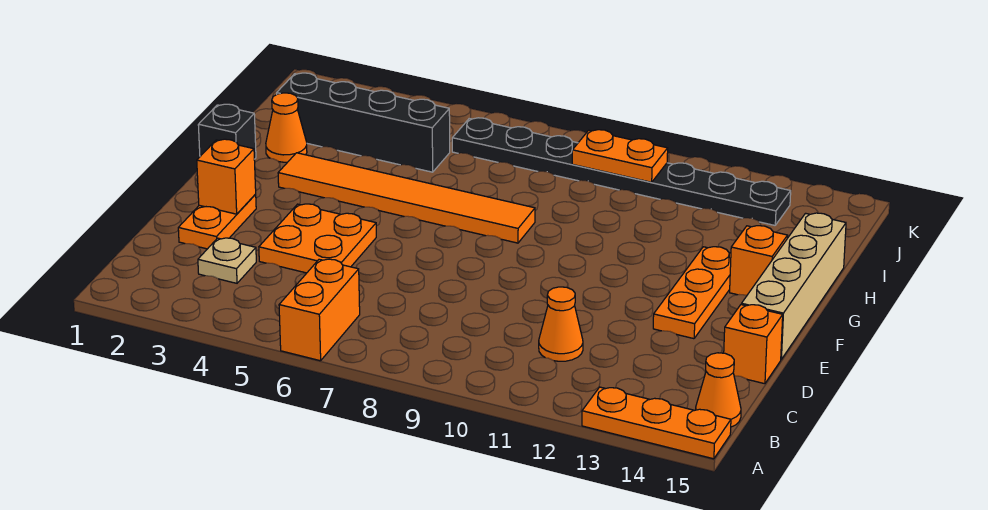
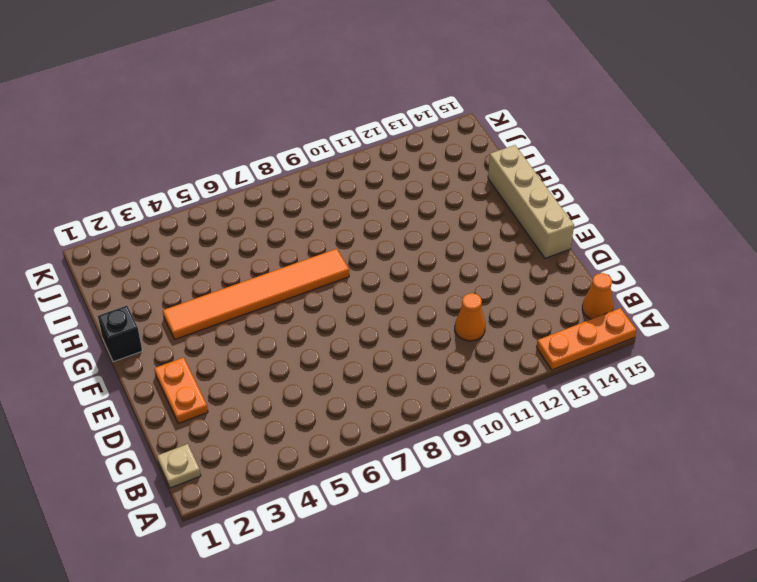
tan 1x1 plate [157,444,201,488] -> tan 1x1 plate moved to [198,238,256,283]
none -> orange 1x2 brick [279,259,360,361]
none -> orange 2x2 plate [259,204,376,273]
none -> orange 1x1 brick [724,305,783,384]

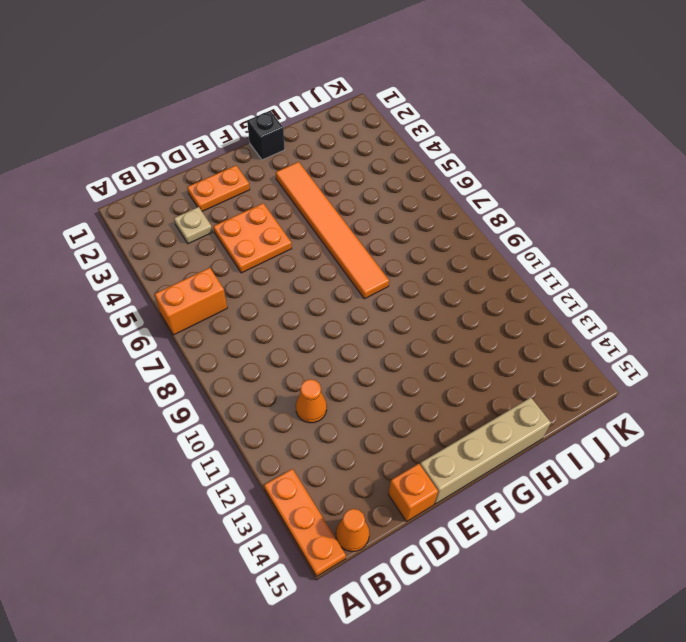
none -> orange 1x3 plate [653,247,731,339]
none -> orange 1x1 brick [730,226,787,295]
none -> orange 1x1 cone [266,93,307,162]

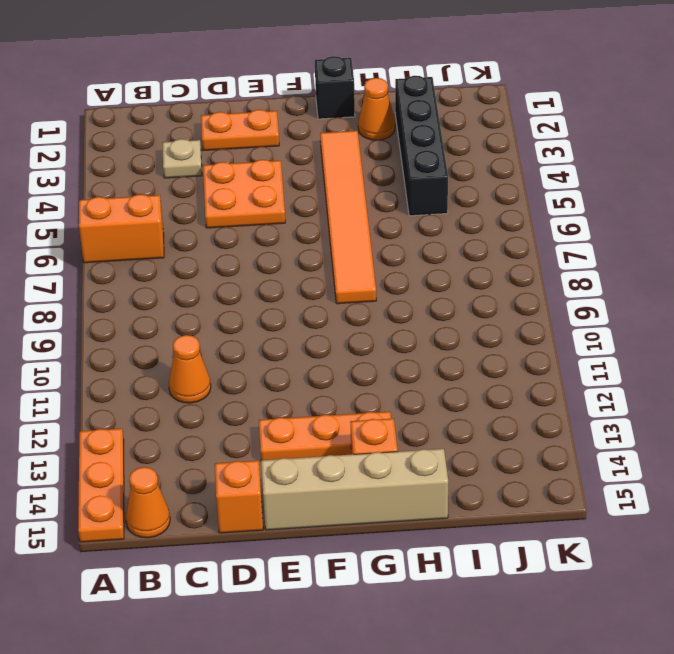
none -> black 1x8 plate [452,118,791,225]
none -> orange 1x1 brick [197,139,256,214]
none -> orange 1x2 plate [572,130,668,182]

